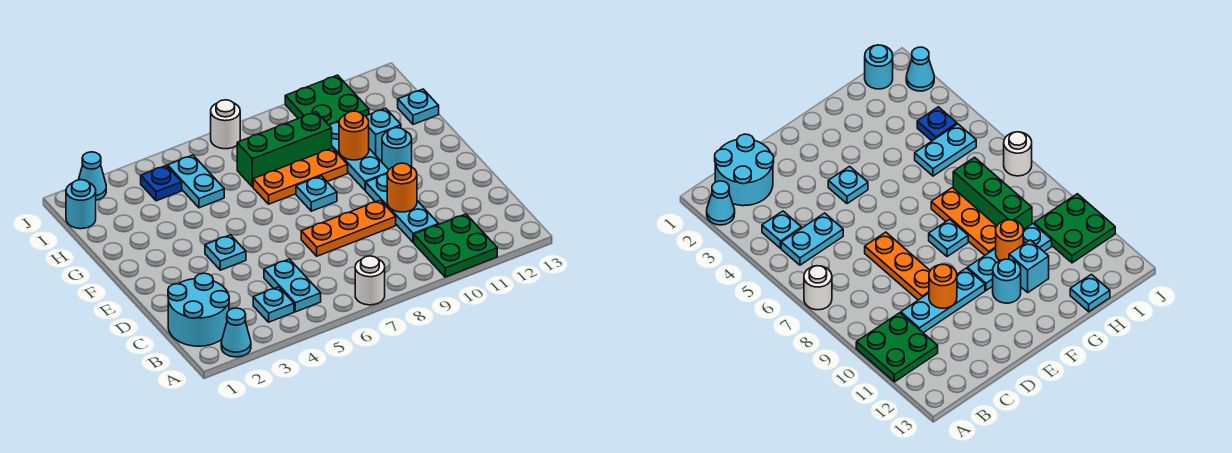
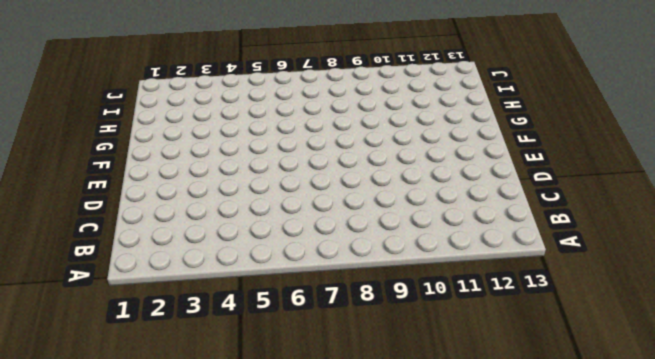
none -> cyan 1x1 cone [221,308,251,357]
none -> white 1x1 round brick [355,256,385,305]
none -> green 2x2 plate [414,214,497,277]

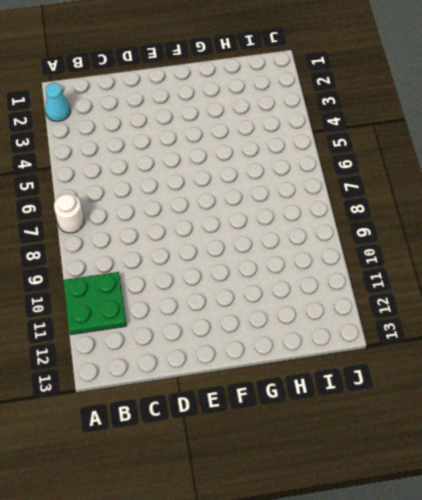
none -> cyan 2x2 round brick [168,273,229,346]
none -> cyan 1x1 plate [253,287,294,322]
none -> cyan 1x2 plate [264,259,321,312]

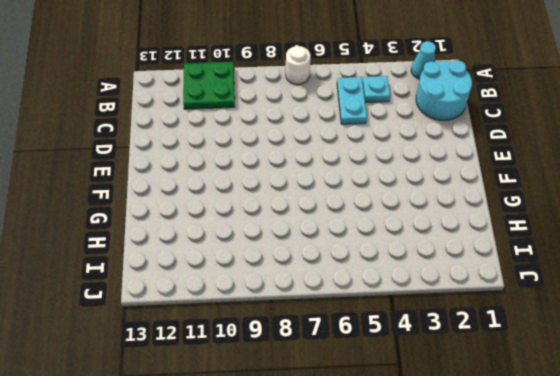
none -> cyan 1x3 plate [366,174,439,242]
none -> orange 1x3 plate [301,200,396,256]
none -> cyan 1x1 plate [205,235,246,270]

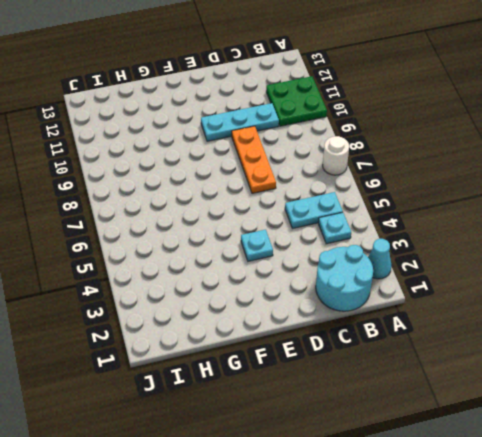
none -> cyan 1x1 plate [296,176,337,211]
none -> cyan 1x3 plate [330,122,389,190]
none -> cyan 1x1 round brick [382,128,412,169]

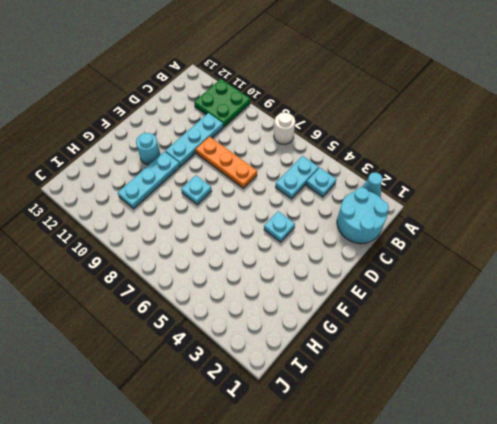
none -> orange 1x3 plate [253,148,348,204]
none -> cyan 1x1 brick [366,108,401,161]
none -> cyan 1x2 plate [168,155,224,208]

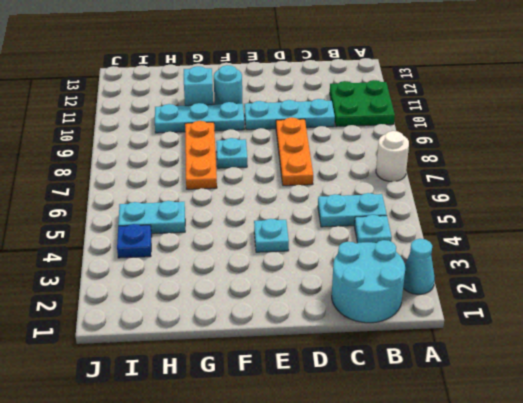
none -> green 1x3 brick [237,112,332,187]
none -> cyan 1x1 plate [398,89,439,124]
none -> cyan 1x1 round brick [66,180,96,229]

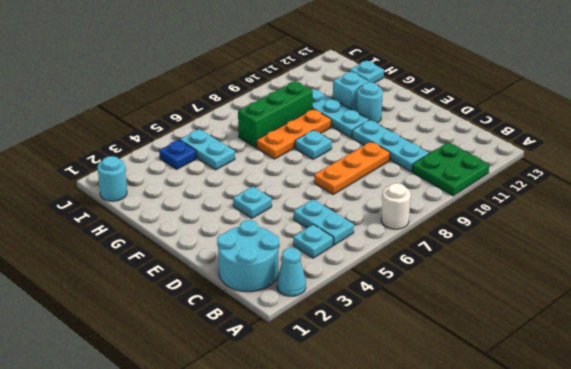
none -> green 2x2 plate [285,75,369,126]
none -> cyan 1x1 cone [79,152,106,200]
none -> white 1x1 round brick [211,100,240,149]

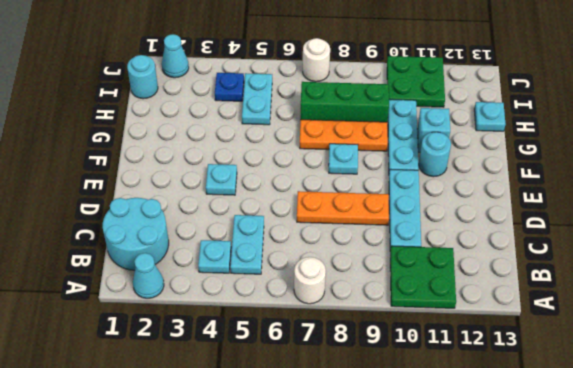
none -> orange 1x1 round brick [387,163,417,212]
none -> orange 1x1 round brick [339,111,369,160]

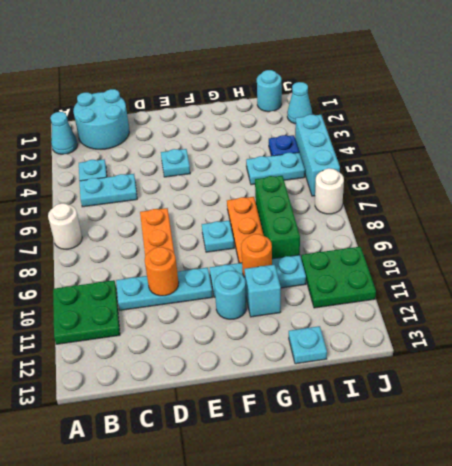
cyan 1x3 brick [295,114,340,196] -> none

